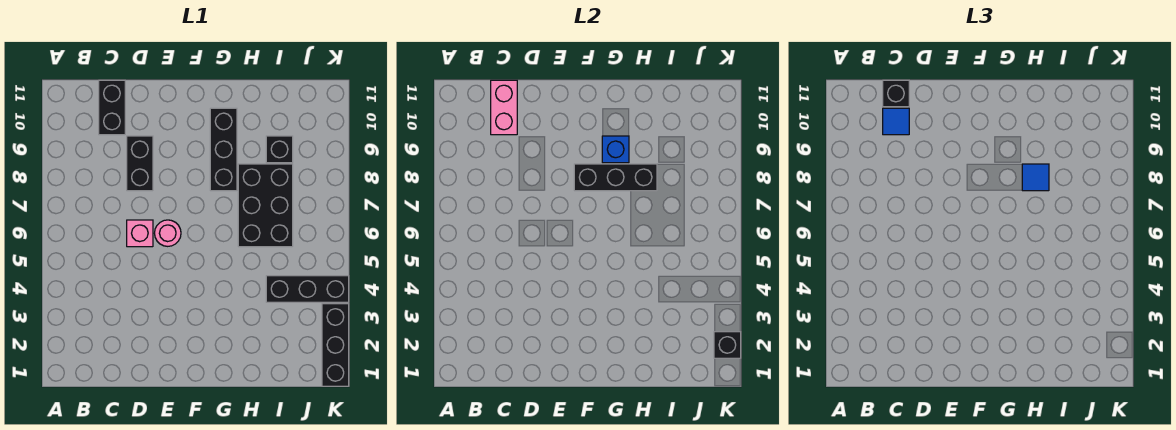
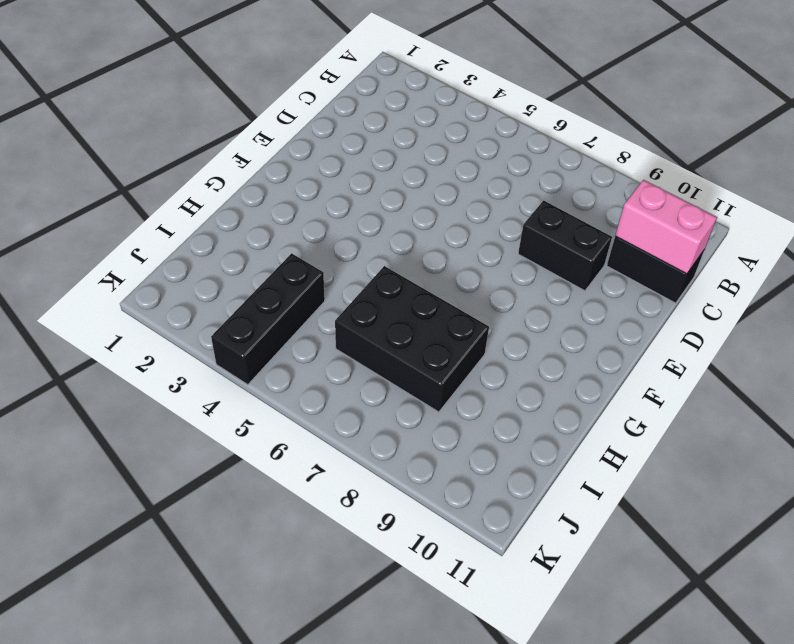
none -> pink 1x1 brick [127,220,153,247]
none -> pink 1x1 round brick [155,220,181,246]
none -> black 1x3 brick [210,108,237,191]

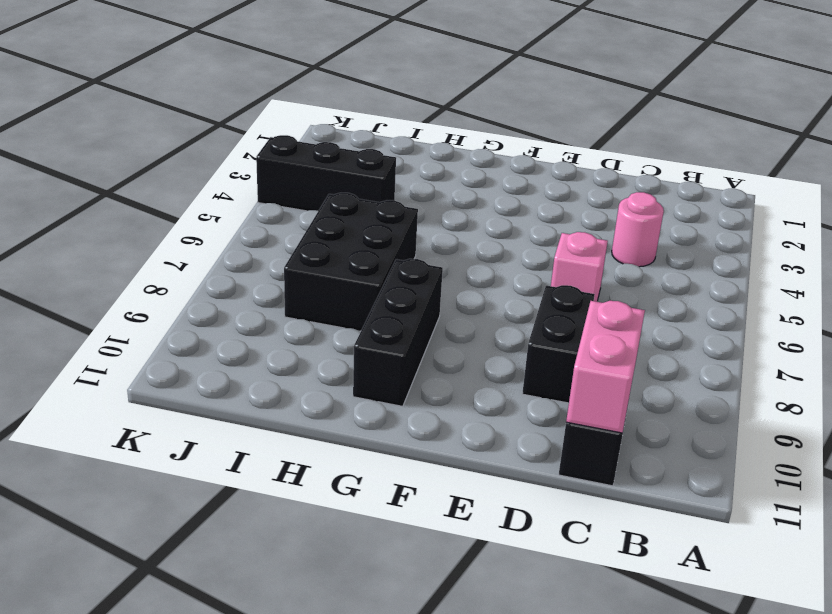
pink 1x1 round brick [612,192,664,267] -> pink 1x1 round brick moved to [155,220,181,246]
none -> black 1x1 brick [266,136,293,163]
none -> black 1x3 brick [322,304,349,386]
none -> black 1x3 brick [574,164,657,191]

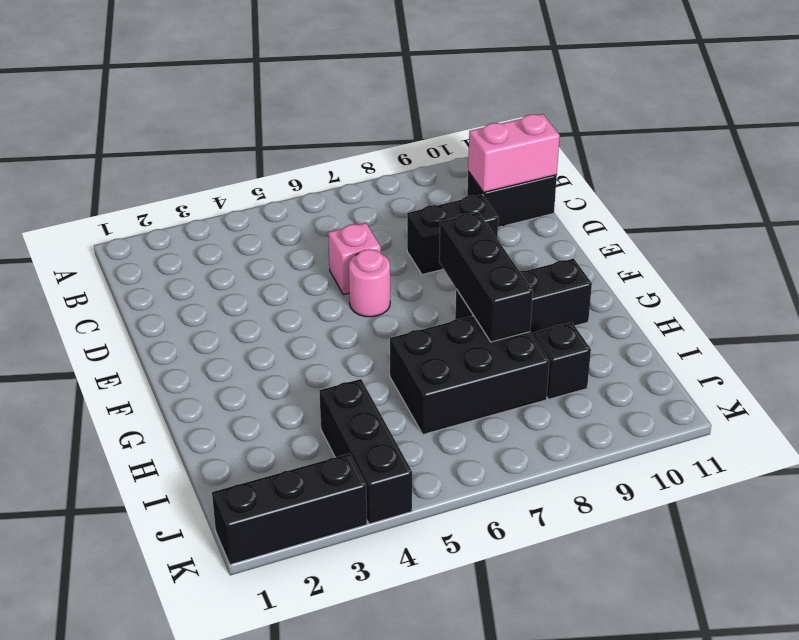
none -> blue 1x1 brick [602,136,629,163]
none -> black 1x1 brick [714,332,741,358]
none -> blue 1x1 tile [883,108,909,135]

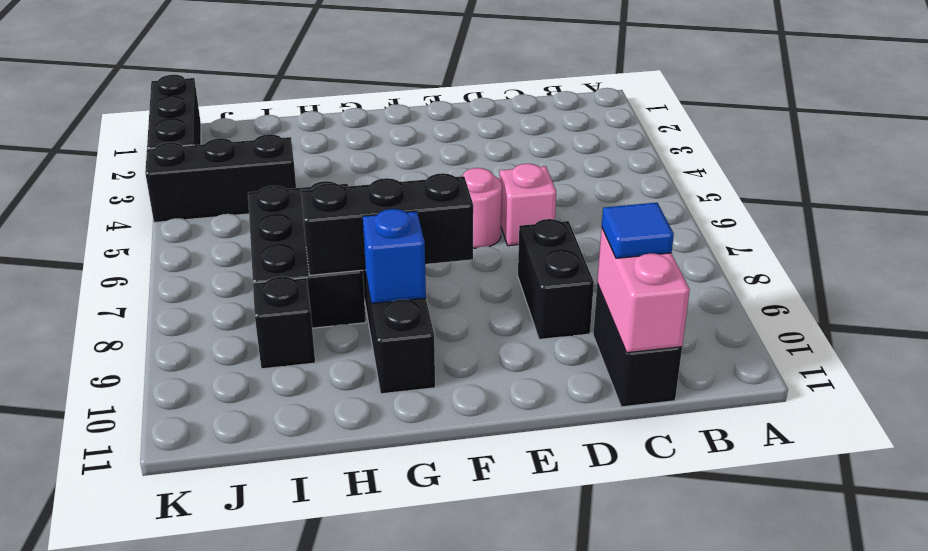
none -> black 1x1 brick [714,332,741,358]
none -> black 1x1 brick [883,80,909,107]
none -> blue 1x1 tile [1022,164,1049,191]

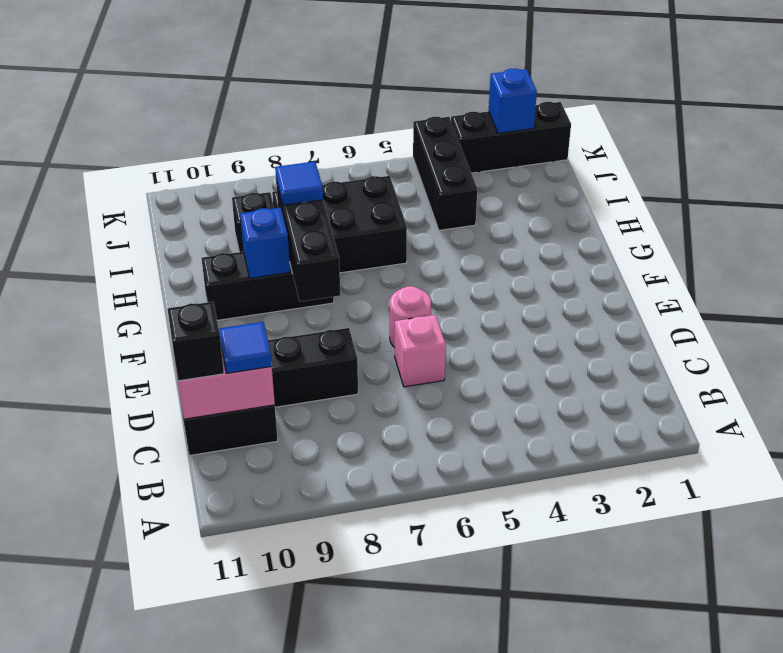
blue 1x1 brick [489,69,537,133] -> black 1x1 brick [714,332,741,358]

